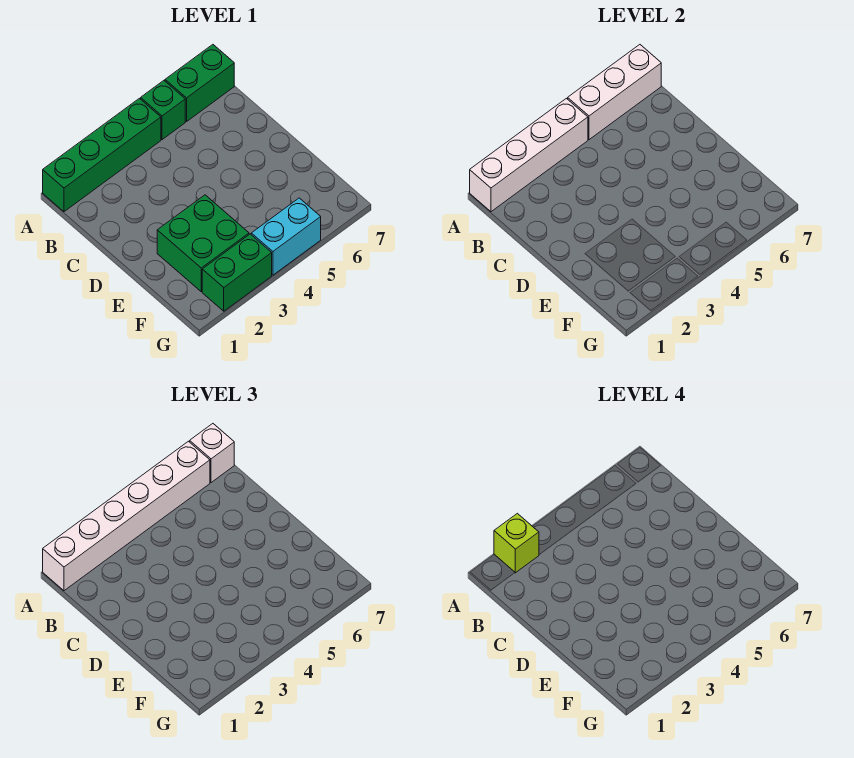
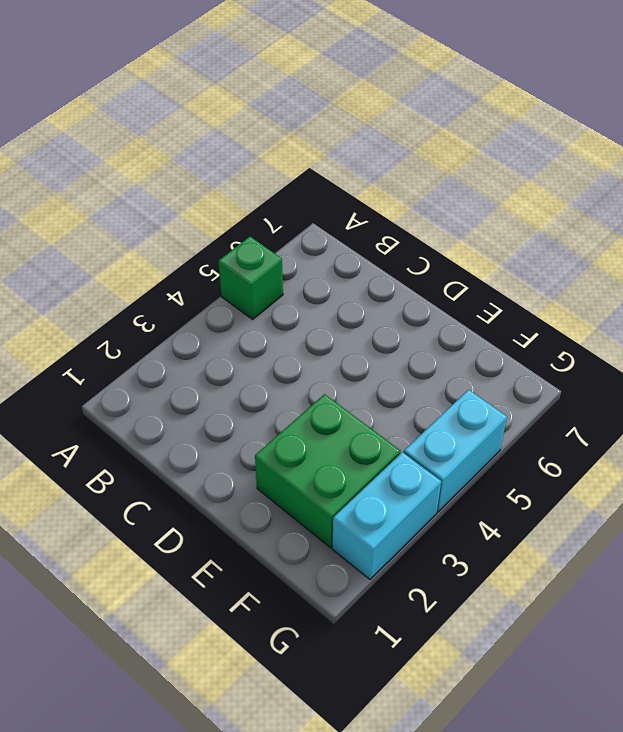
cyan 1x2 brick [332,452,441,579] -> green 1x2 brick [202,234,272,311]
none -> green 1x4 brick [43,98,161,212]
none -> green 1x2 brick [165,45,234,121]

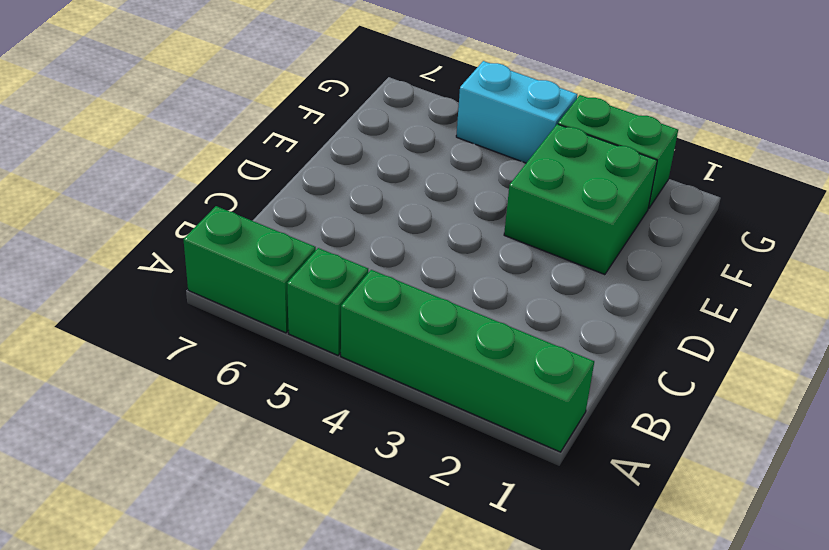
none -> white 1x4 brick [470,98,588,212]
none -> white 1x3 brick [568,45,661,140]

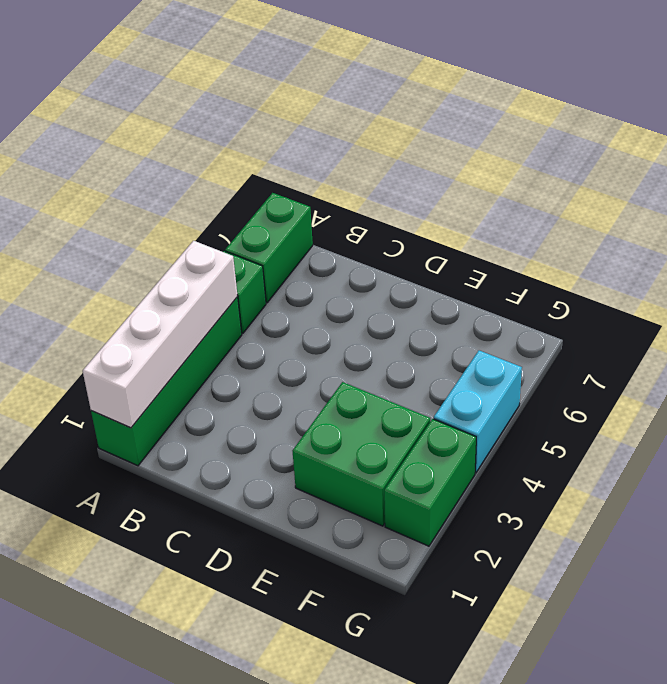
none -> white 1x3 brick [568,45,661,140]
none -> white 1x6 brick [43,441,210,591]

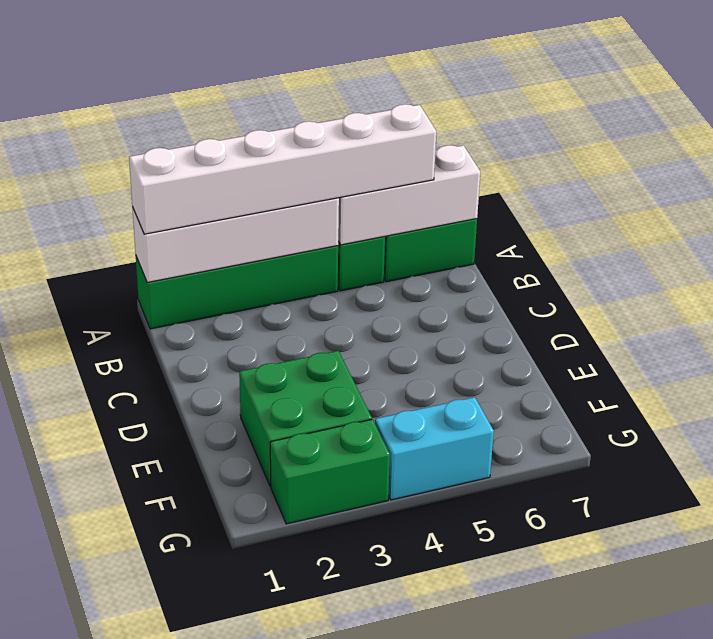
none -> white 1x1 brick [190,424,234,483]
none -> lime 1x1 brick [494,513,539,573]

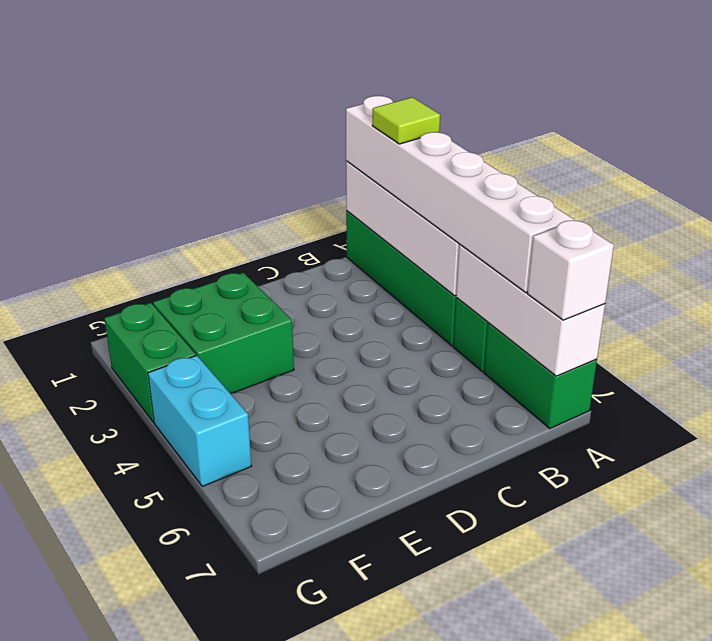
lime 1x1 tile [372,97,440,144] -> lime 1x1 brick [494,513,539,573]

